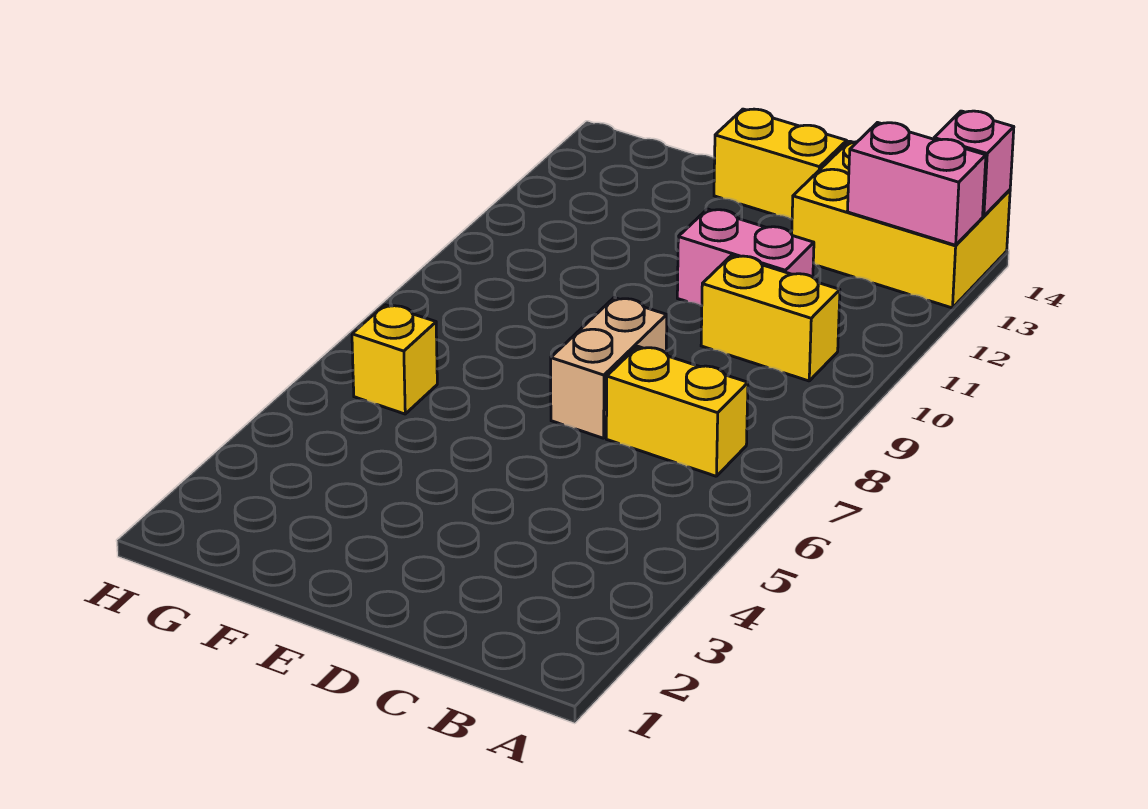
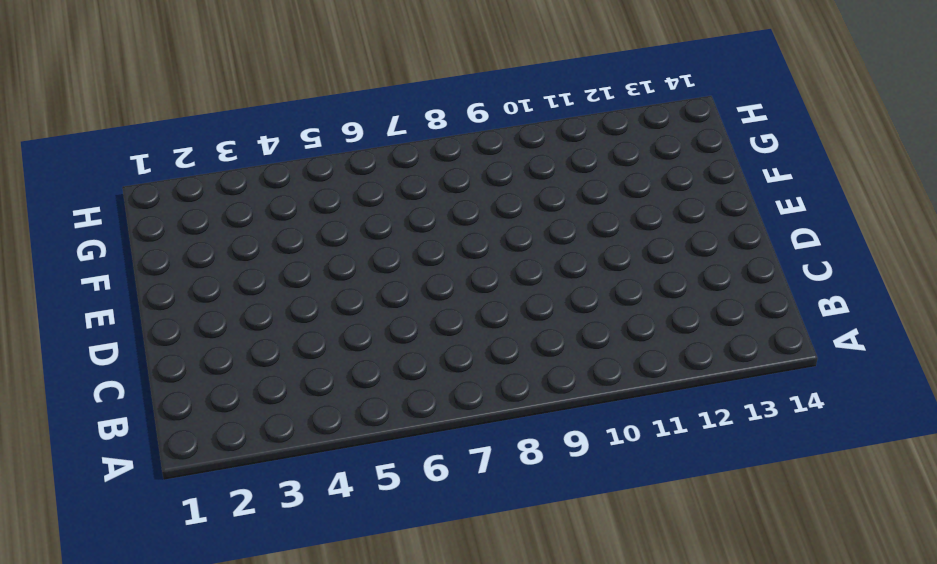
none -> yellow 2x3 brick [792,141,1010,308]
none -> yellow 1x2 brick [606,346,748,476]

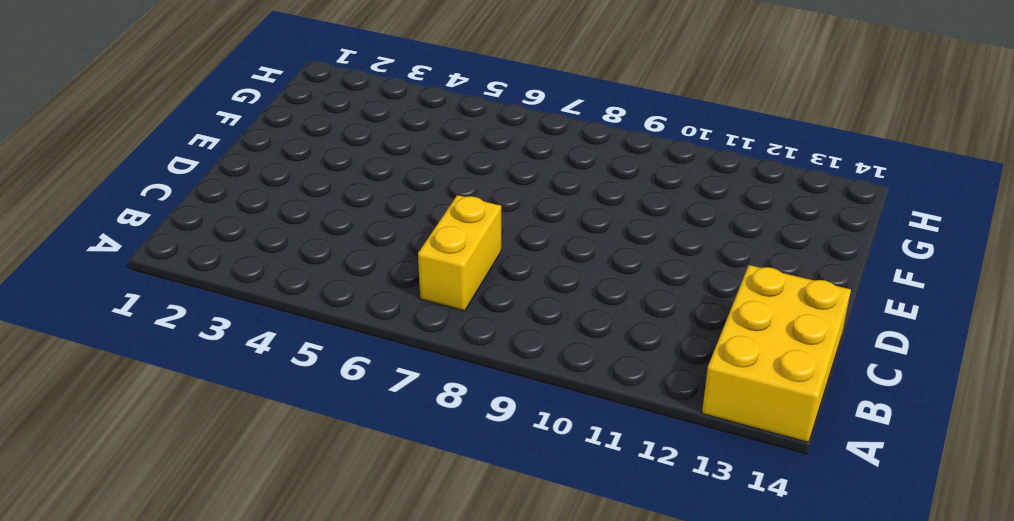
none -> yellow 1x2 brick [701,255,840,381]
none -> pink 1x2 brick [677,209,814,306]

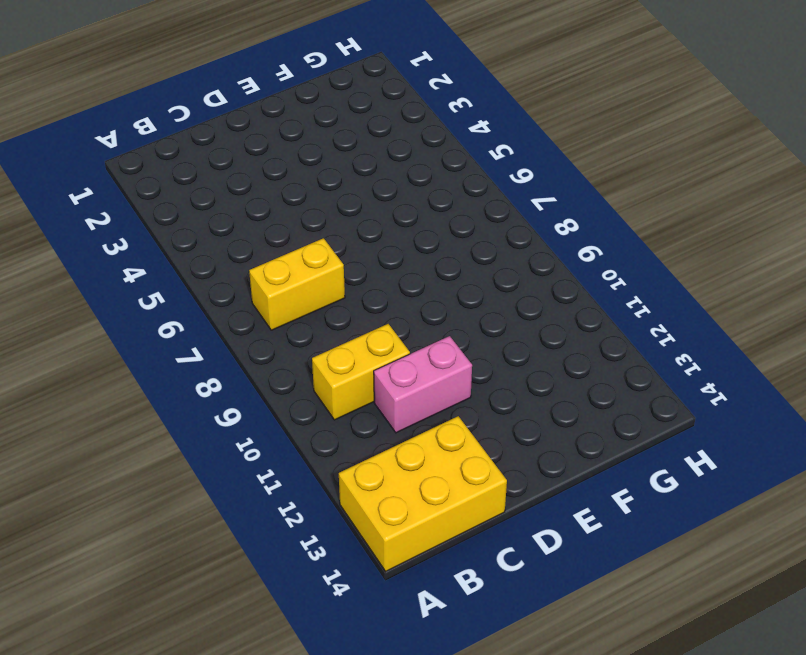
none -> tan 1x2 brick [551,297,667,438]
none -> yellow 1x2 brick [714,109,847,219]

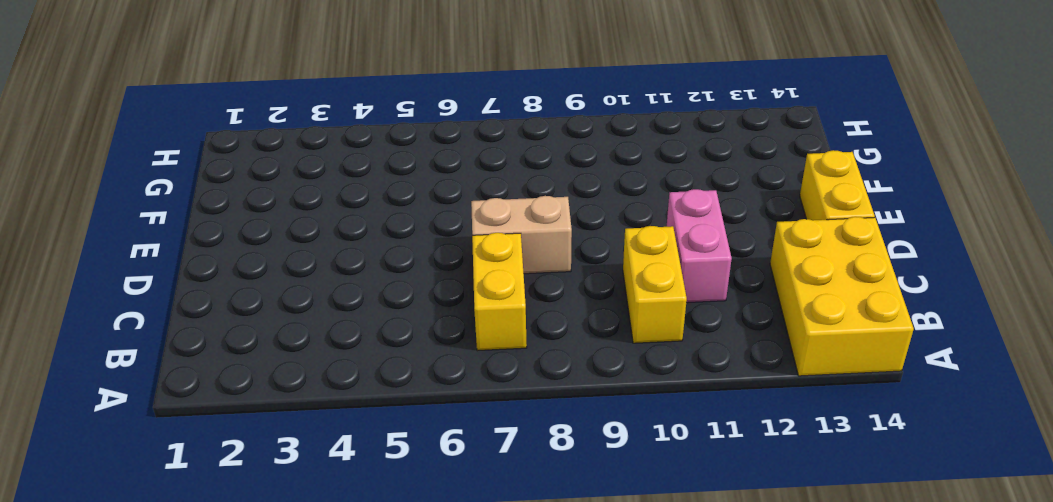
none -> yellow 1x1 brick [352,305,437,414]
none -> pink 1x2 brick [847,123,986,245]

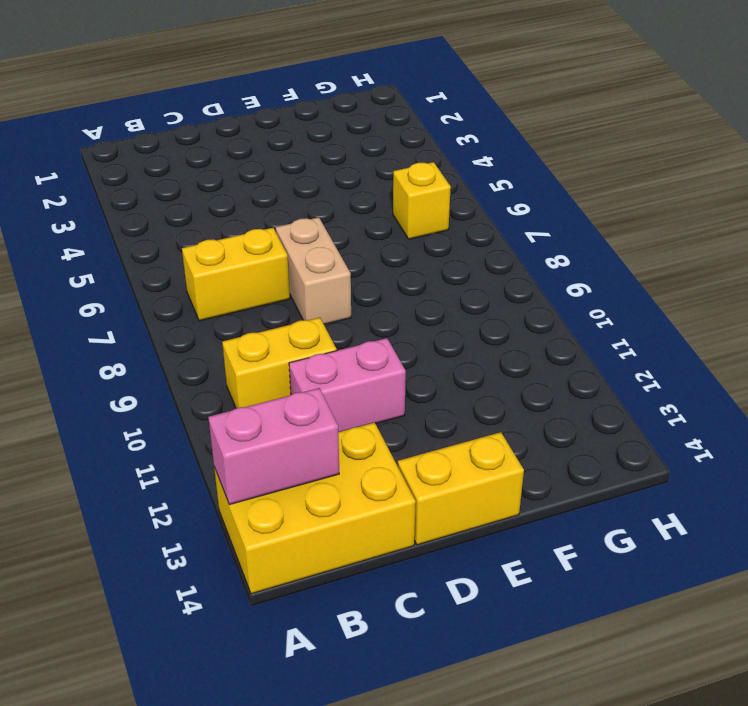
none -> pink 1x1 brick [934,111,1014,216]

